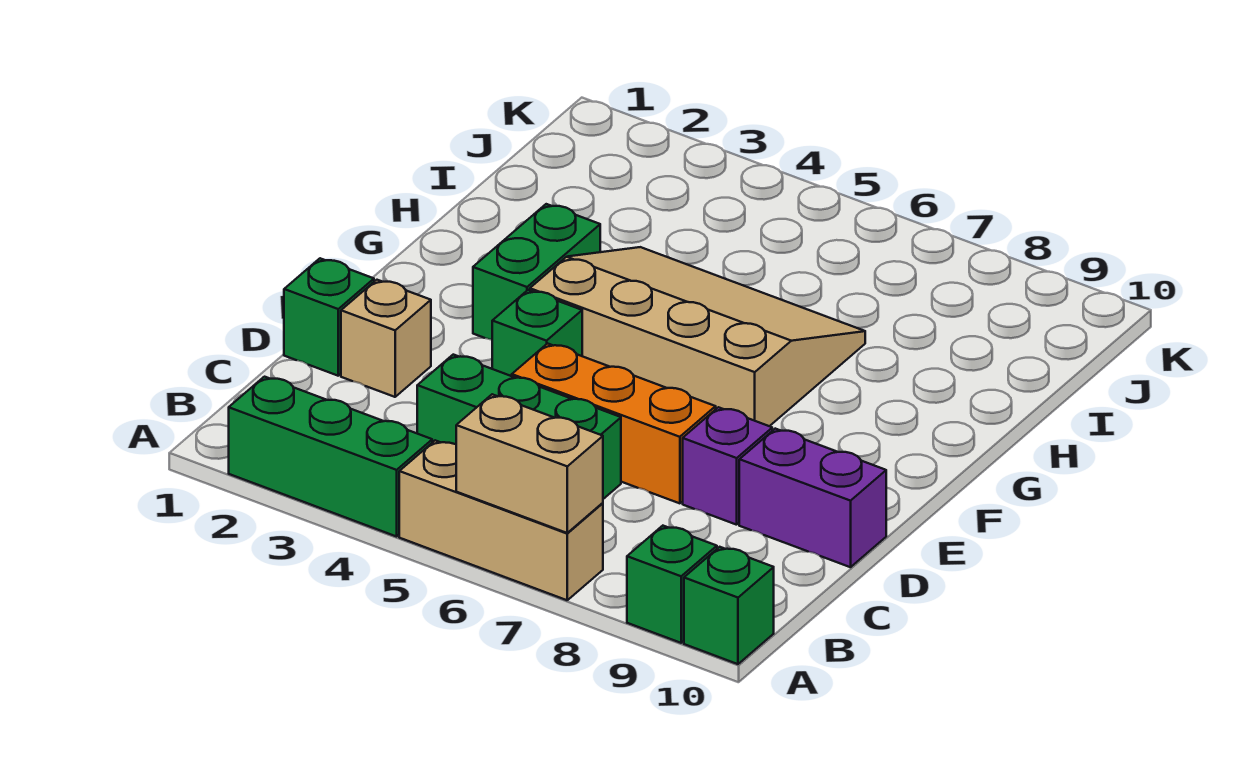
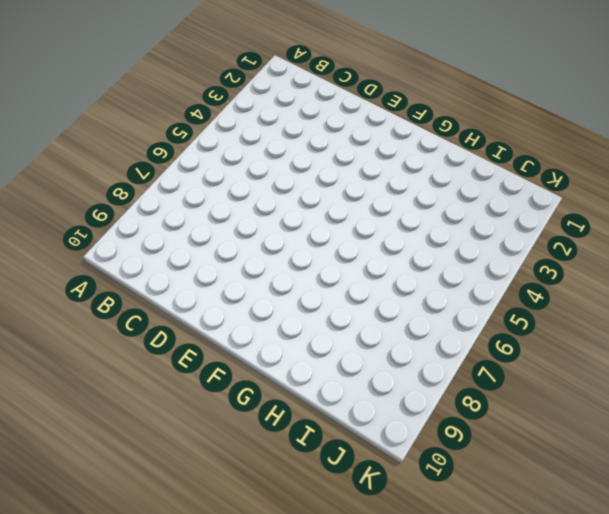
none -> green 1x3 brick [229,377,432,537]
none -> tan 1x3 brick [399,440,603,600]
none -> green 1x1 brick [627,526,717,643]

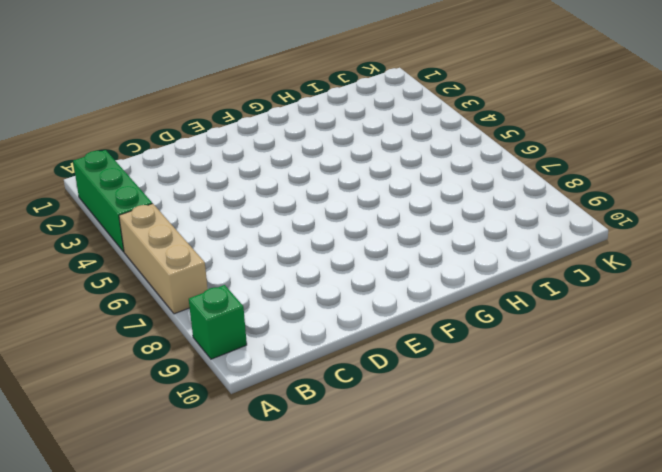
none -> green 1x1 brick [684,547,774,664]
none -> green 1x3 brick [417,355,621,499]
none -> green 1x1 brick [284,258,374,376]

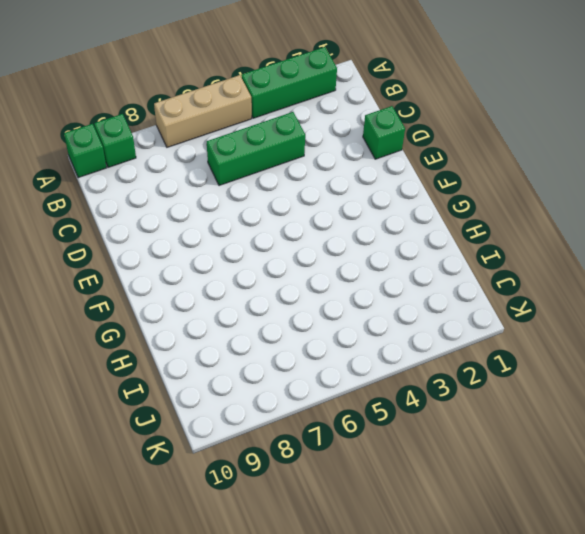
none -> tan 1x1 brick [341,280,431,397]
none -> orange 1x3 brick [512,343,716,503]
none -> purple 1x1 brick [683,407,772,525]

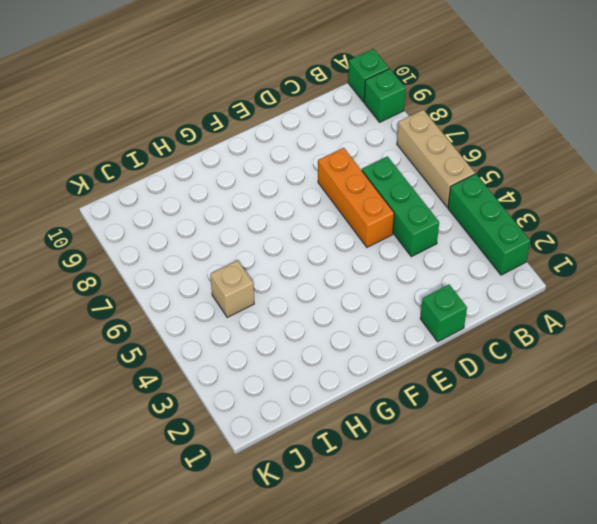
tan 1x1 brick [210,260,254,317] -> tan 1x1 brick moved to [341,280,431,397]
none -> purple 1x1 brick [683,407,772,525]
none -> purple 1x2 brick [739,429,886,567]
none -> green 1x1 brick [492,290,582,376]

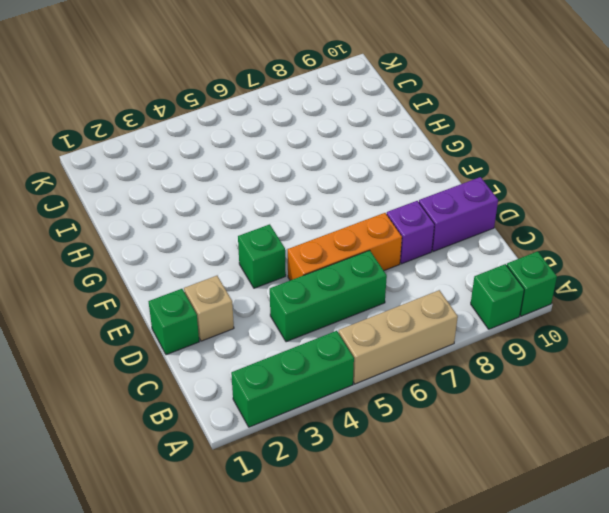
none -> green 1x2 brick [473,204,600,340]
none -> tan 3x4 slope [530,247,865,426]
none -> tan 1x2 brick [456,394,603,533]

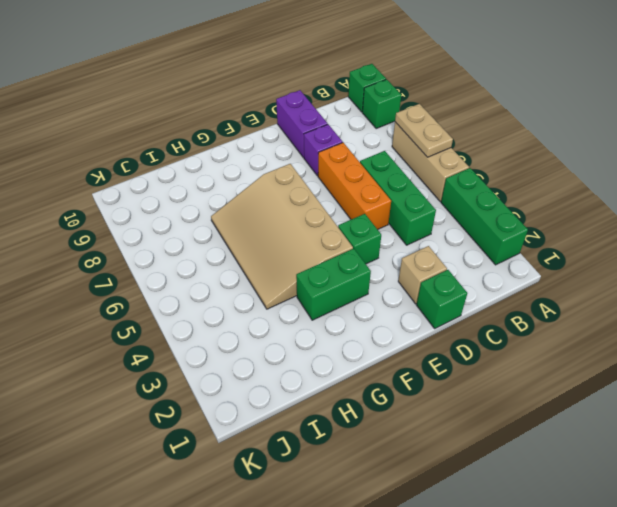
tan 1x2 plate [395,104,453,157] -> tan 1x2 brick [456,394,603,533]

